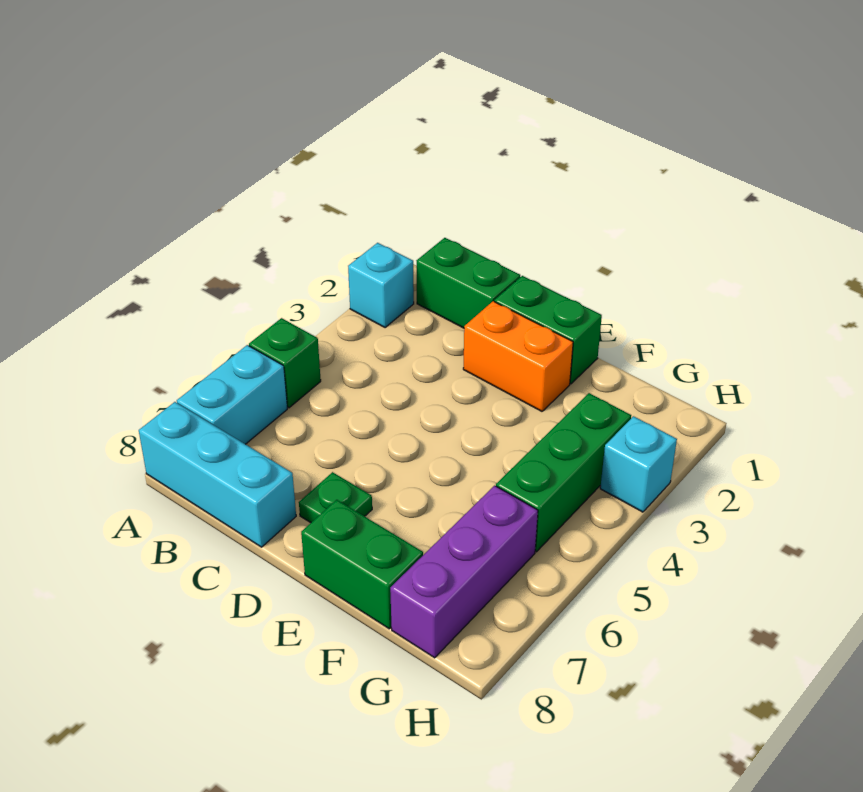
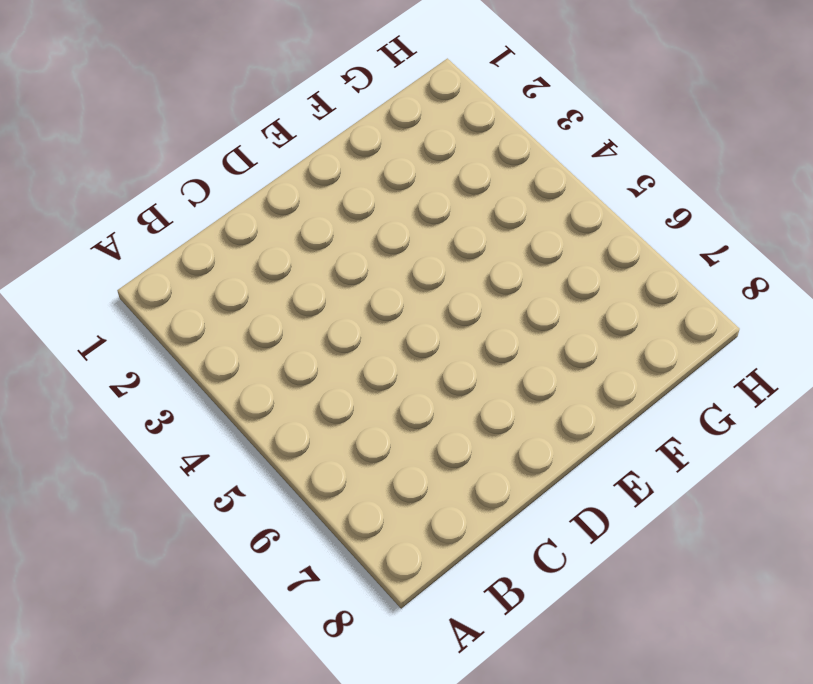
none -> cyan 1x1 brick [348,243,414,328]
none -> green 1x1 brick [249,318,321,408]
none -> cyan 1x2 brick [177,345,287,444]

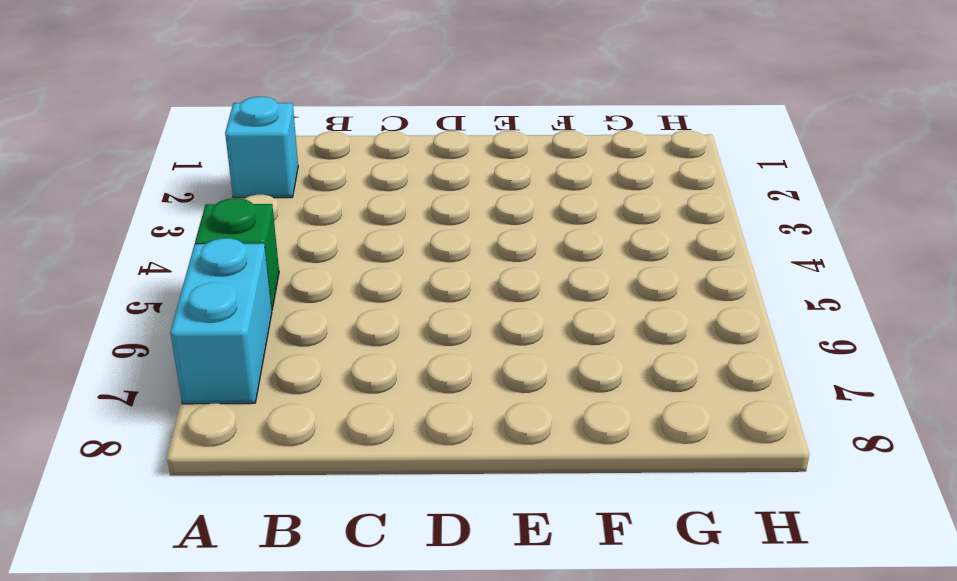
none -> cyan 1x3 brick [139,402,296,547]
none -> green 1x2 brick [417,238,520,328]
none -> green 1x2 brick [494,276,602,384]

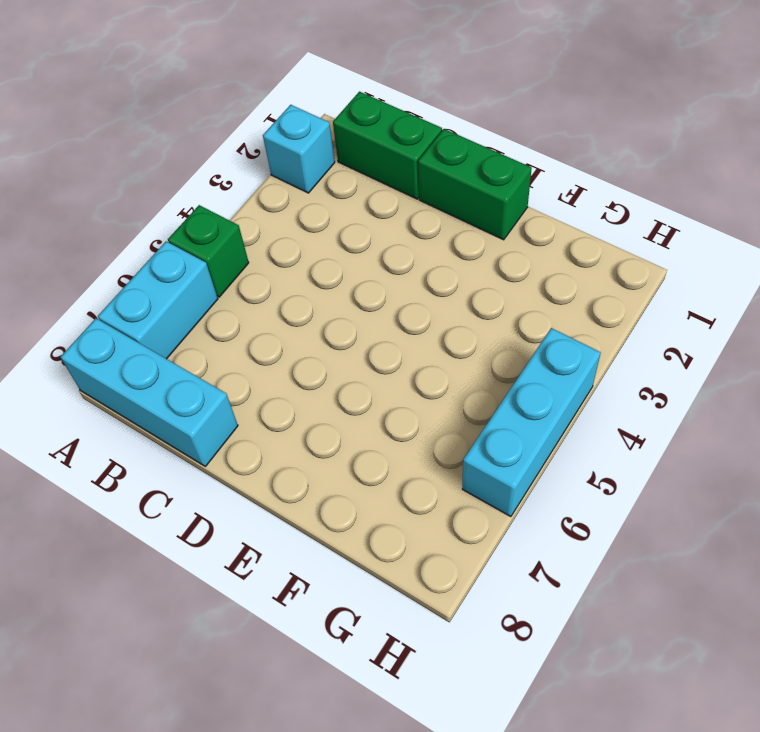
cyan 1x3 brick [462,328,601,517] -> none
none -> orange 1x2 brick [463,301,573,411]
none -> green 1x1 plate [299,472,372,523]
none -> green 1x2 brick [301,500,423,629]

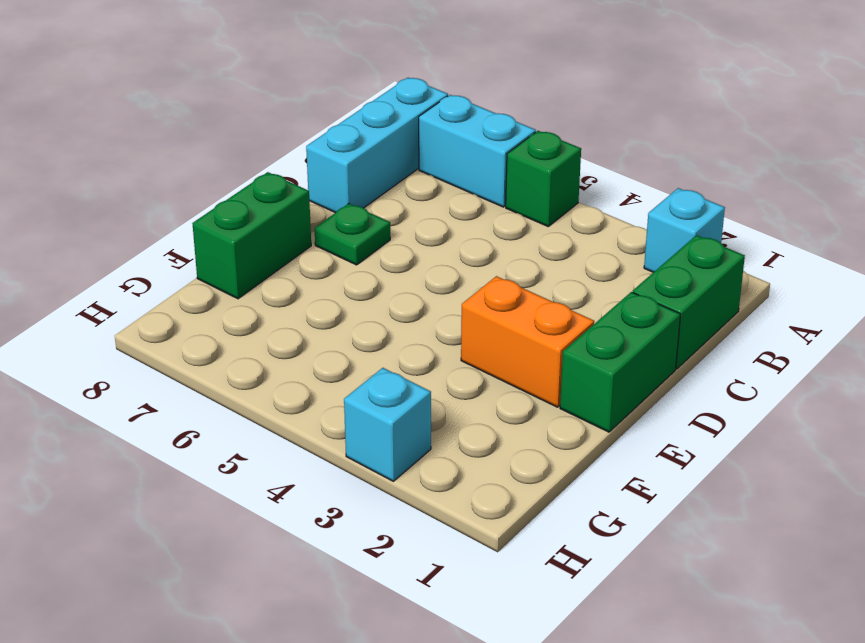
orange 1x2 brick [461,276,594,407] -> orange 1x2 brick turned to [463,301,573,411]
none -> green 1x3 brick [496,393,631,552]
none -> purple 1x3 brick [390,486,538,658]

